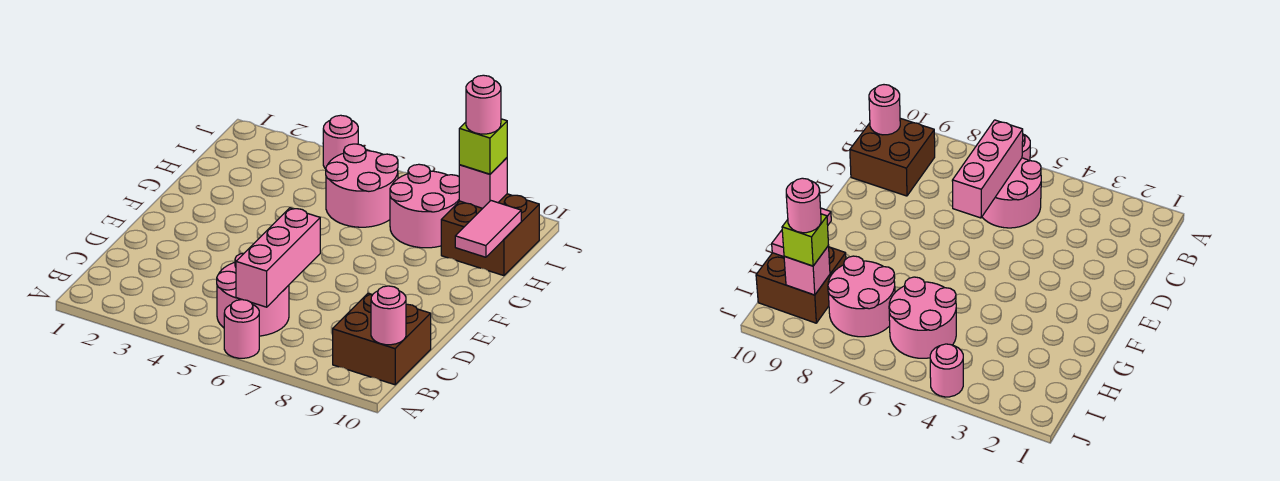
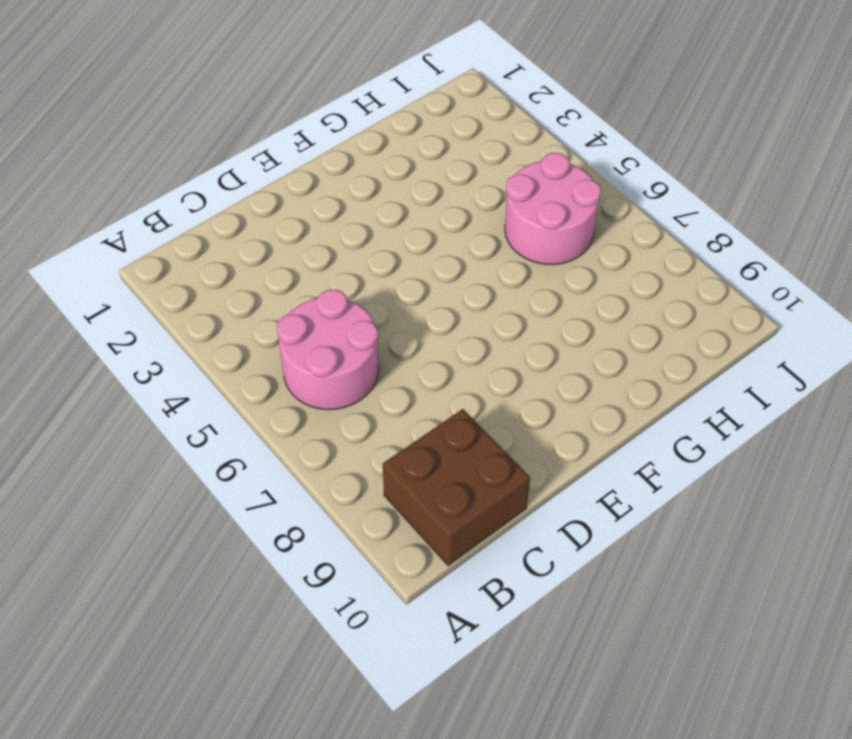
none -> pink 1x1 round brick [224,300,259,358]
none -> pink 2x2 round brick [390,164,459,248]
none -> brown 2x2 brick [441,194,539,276]

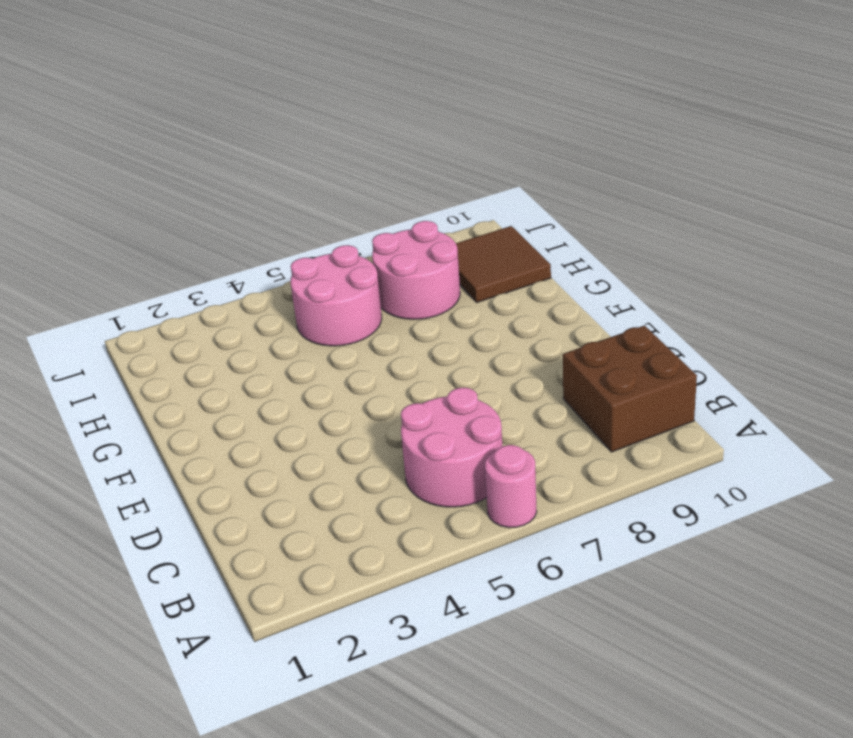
brown 2x2 tile [456,226,551,303] -> brown 2x2 brick [441,194,539,276]
none -> pink 1x1 round brick [323,115,358,169]
none -> pink 1x3 brick [236,208,320,307]
none -> pink 1x1 round brick [371,286,406,345]

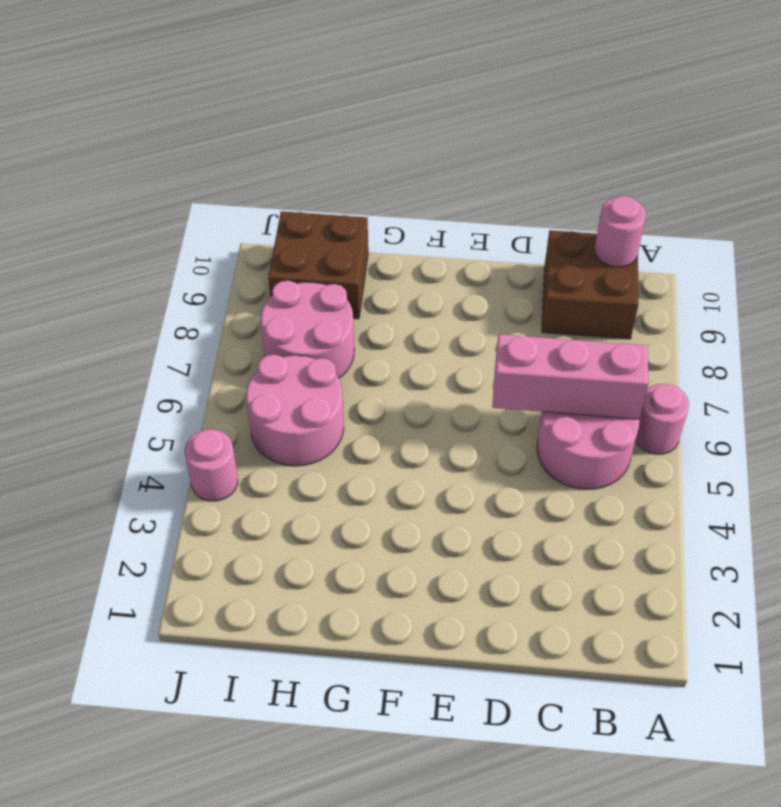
none -> pink 1x2 tile [455,201,521,257]
none -> pink 1x1 brick [459,158,507,208]
none -> lime 1x1 brick [459,119,507,174]

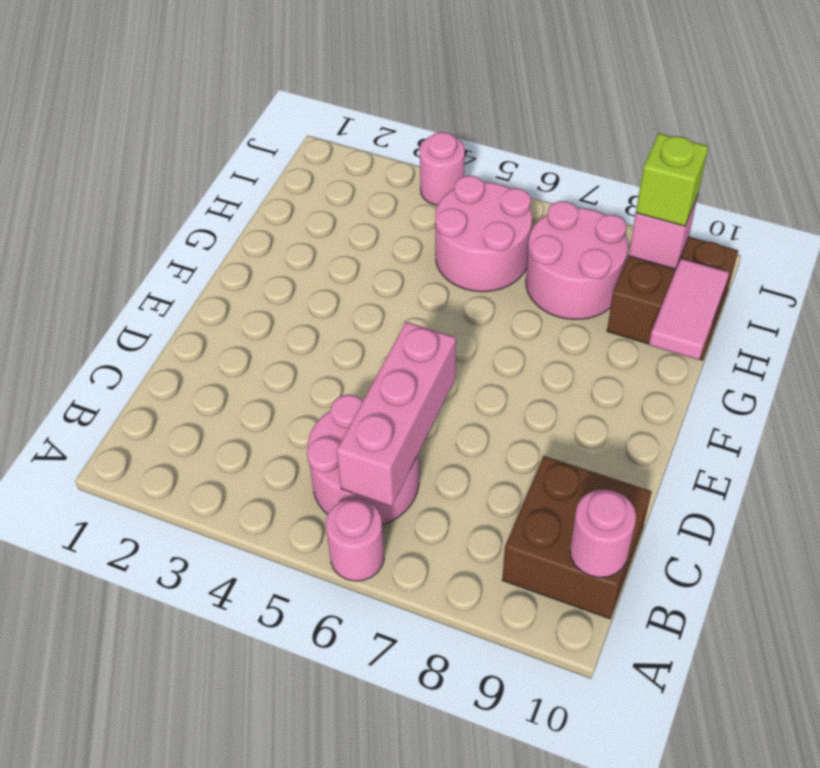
none -> pink 1x1 round brick [466,75,501,134]

